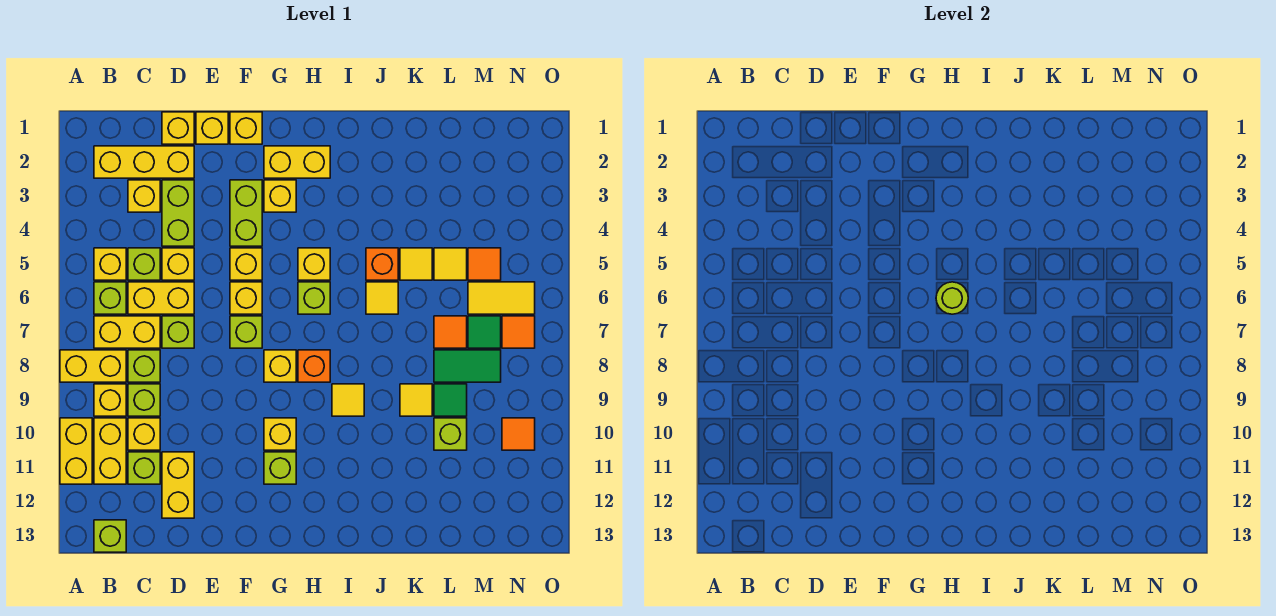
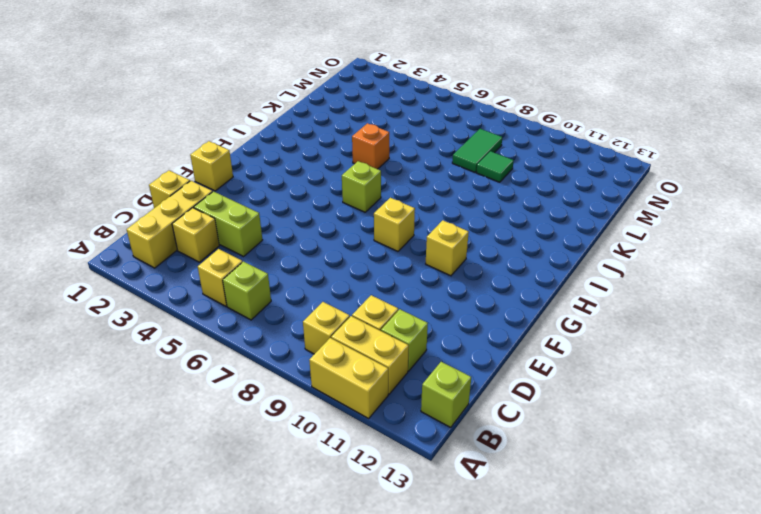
none -> yellow 1x2 brick [60,350,126,382]
none -> yellow 1x2 brick [94,316,160,348]
none -> lime 1x1 brick [128,248,160,280]
none -> yellow 1x2 brick [128,282,194,314]

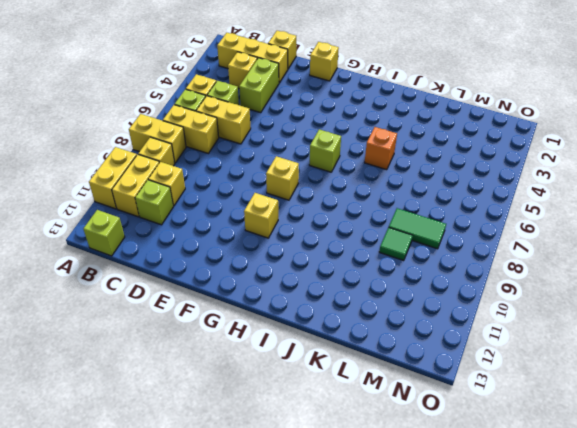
none -> lime 1x1 brick [128,350,160,382]
none -> lime 1x1 brick [128,384,160,416]
none -> yellow 1x1 brick [162,248,194,280]
none -> lime 1x1 brick [162,316,194,348]

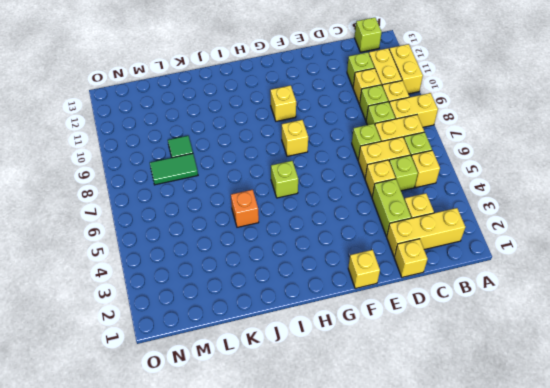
none -> yellow 1x2 brick [162,452,194,518]
none -> yellow 1x1 brick [196,112,228,144]
none -> lime 1x2 brick [230,180,262,246]
none -> yellow 1x1 brick [230,248,262,280]

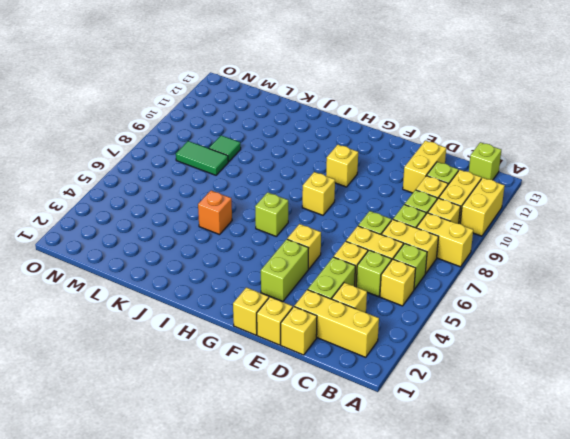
none -> yellow 1x1 brick [230,282,262,314]
none -> lime 1x1 brick [230,316,262,348]
none -> yellow 1x2 brick [264,146,330,178]
none -> yellow 1x1 brick [264,180,296,212]

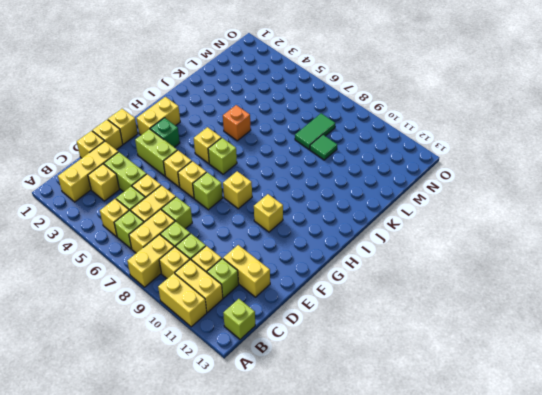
green 1x1 brick [150,118,180,147] -> yellow 1x1 brick [264,180,296,212]
none -> lime 1x1 brick [264,452,296,484]
none -> orange 1x1 brick [298,350,330,382]
none -> yellow 1x1 tile [332,384,364,416]
none -> yellow 1x1 tile [366,282,398,314]

